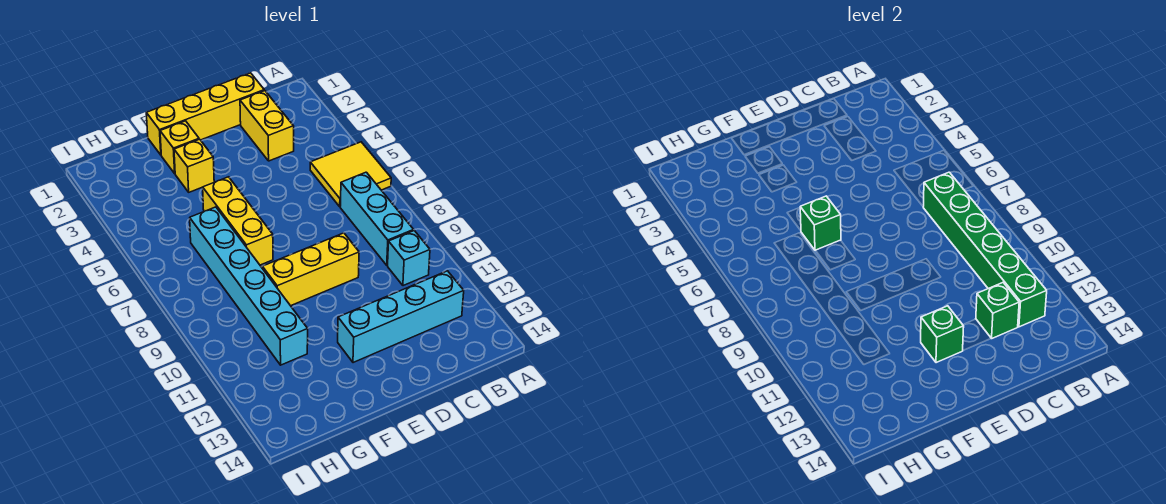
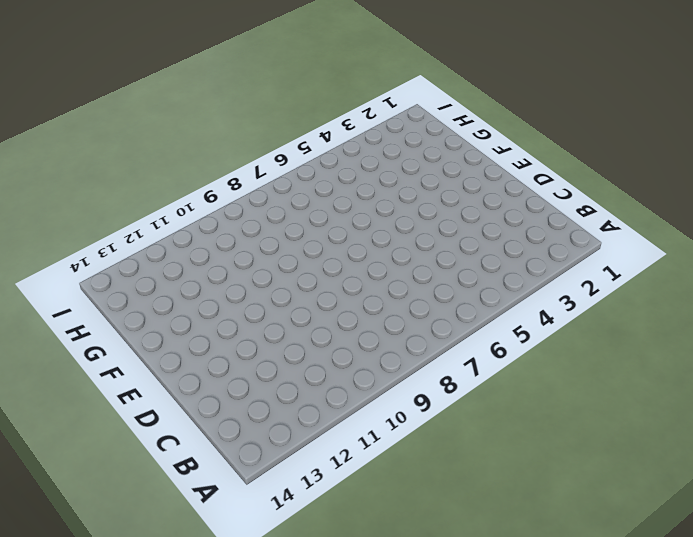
none -> yellow 2x2 tile [310,142,391,207]
none -> cyan 1x3 brick [340,172,414,265]
none -> cyan 1x1 brick [388,231,430,286]

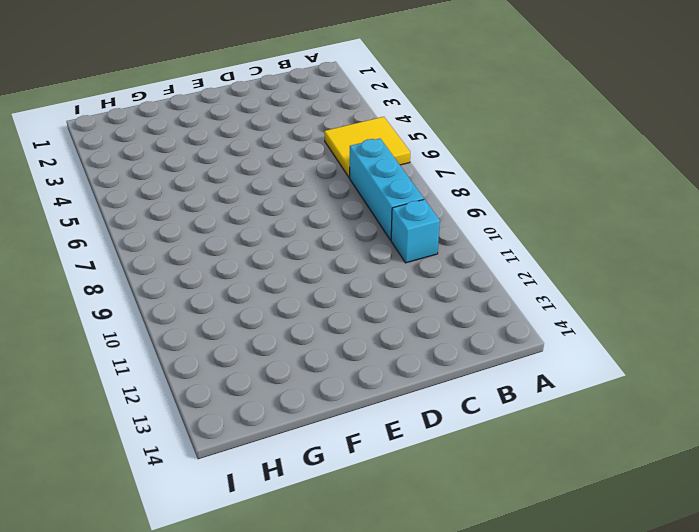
none -> cyan 1x4 brick [338,271,464,363]
none -> yellow 1x4 brick [146,73,264,155]
none -> yellow 1x2 brick [240,91,294,161]

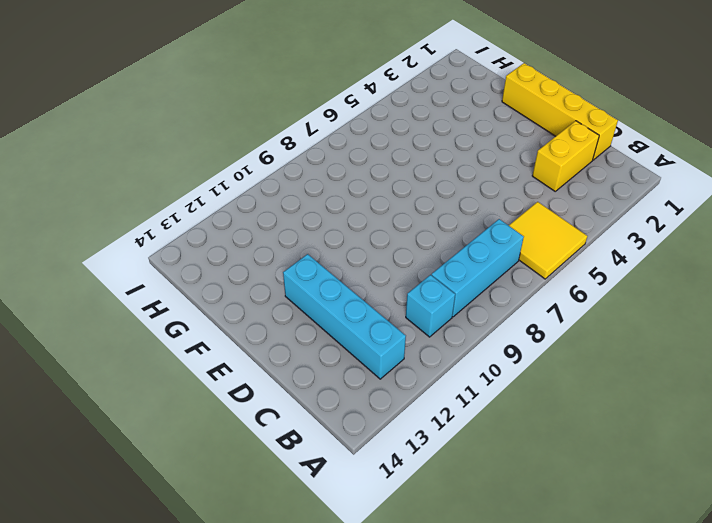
none -> yellow 1x3 brick [262,233,359,306]
none -> yellow 1x1 brick [160,121,199,174]
none -> yellow 1x1 brick [174,139,214,192]

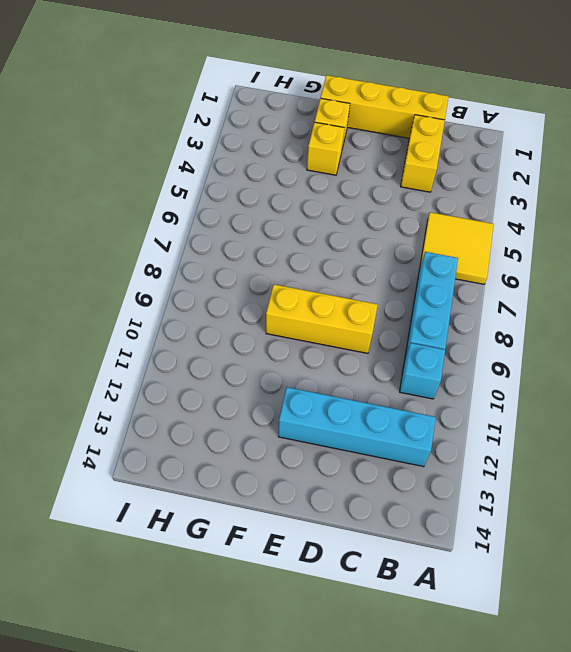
none -> yellow 1x3 brick [203,177,273,265]
none -> cyan 1x6 brick [190,207,308,365]
none -> green 1x6 brick [923,172,1047,327]

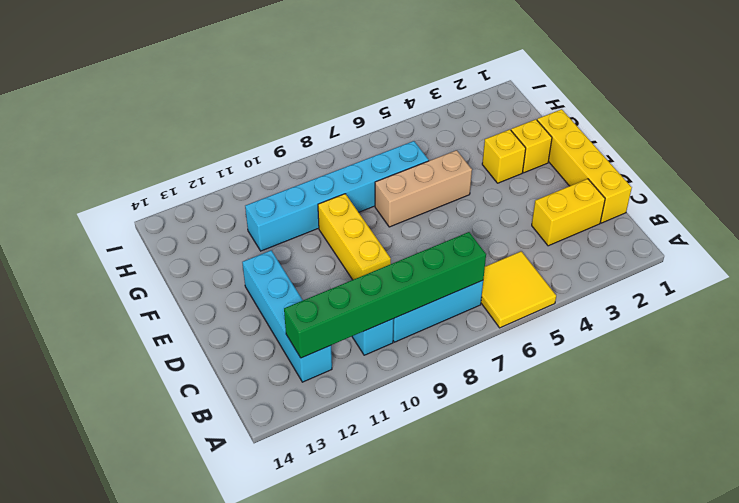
tan 1x3 brick [375,150,472,227] -> yellow 1x3 brick [203,177,273,265]
none -> green 1x1 brick [976,283,1019,338]
none -> green 1x1 brick [921,306,964,363]
none -> green 1x1 brick [800,196,841,251]

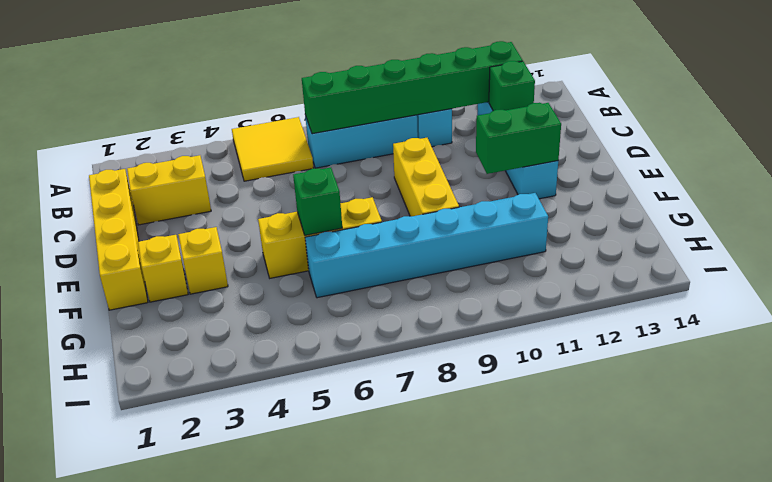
green 1x2 brick [476,103,561,174] -> green 1x1 brick [921,306,964,363]

